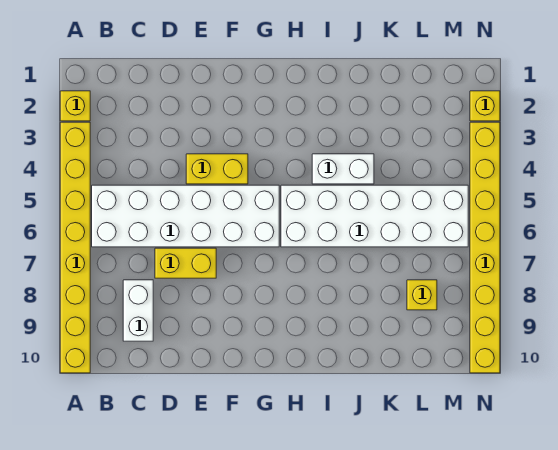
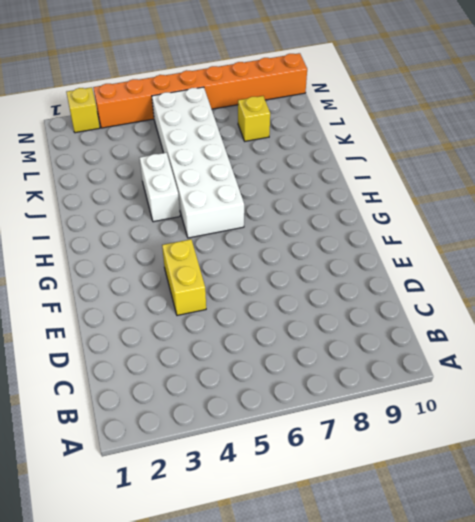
orange 1x8 brick [93,53,307,128] -> yellow 1x8 brick [470,122,500,373]
none -> yellow 1x1 brick [60,91,90,121]
none -> yellow 1x8 brick [60,122,90,373]

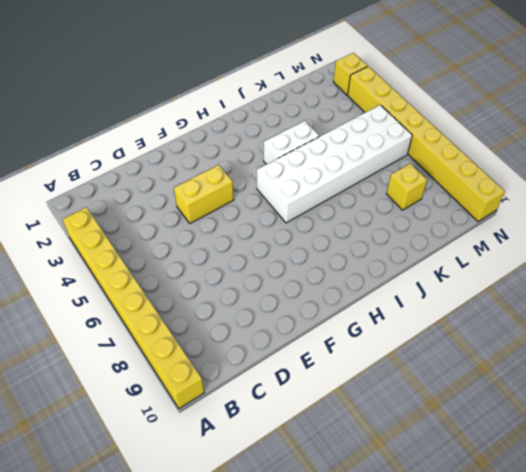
none -> yellow 1x1 brick [60,91,90,121]
none -> white 2x6 brick [92,185,279,247]

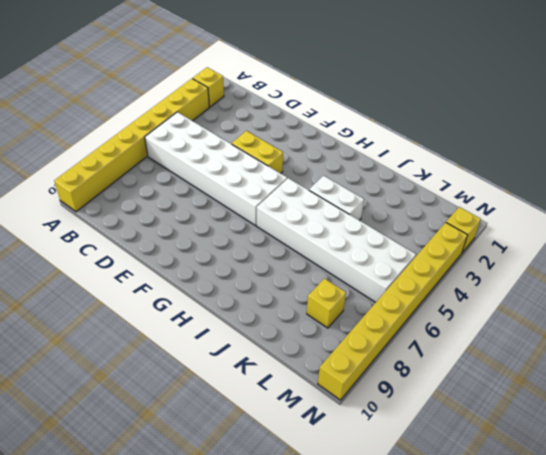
none -> white 1x2 brick [123,280,153,341]
none -> yellow 1x2 brick [155,248,216,278]

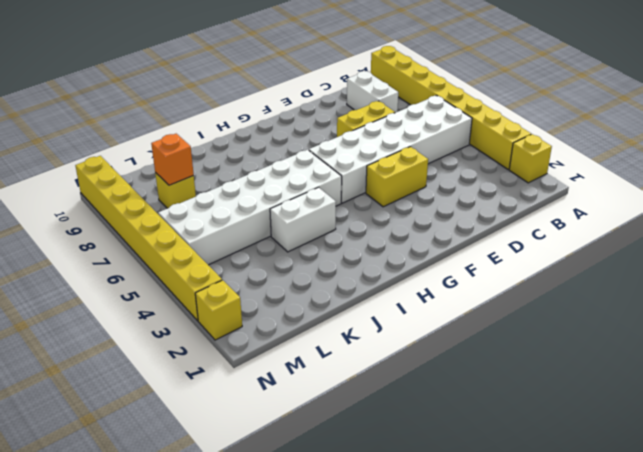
orange 1x1 brick [151,134,194,185] -> none

